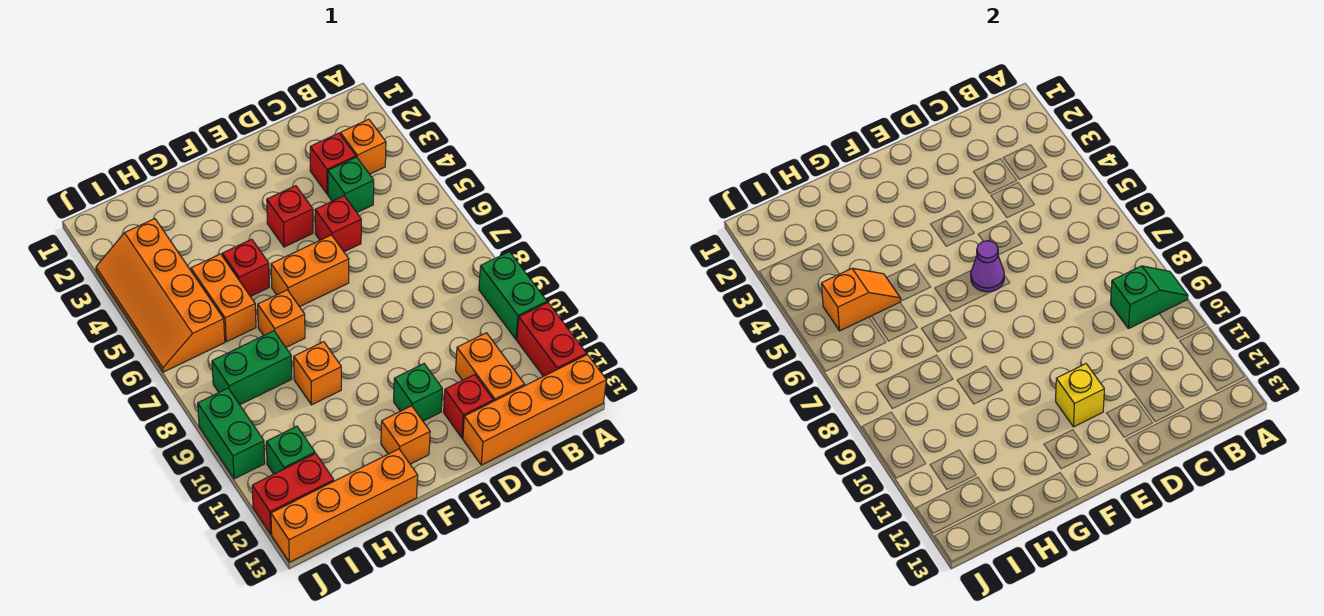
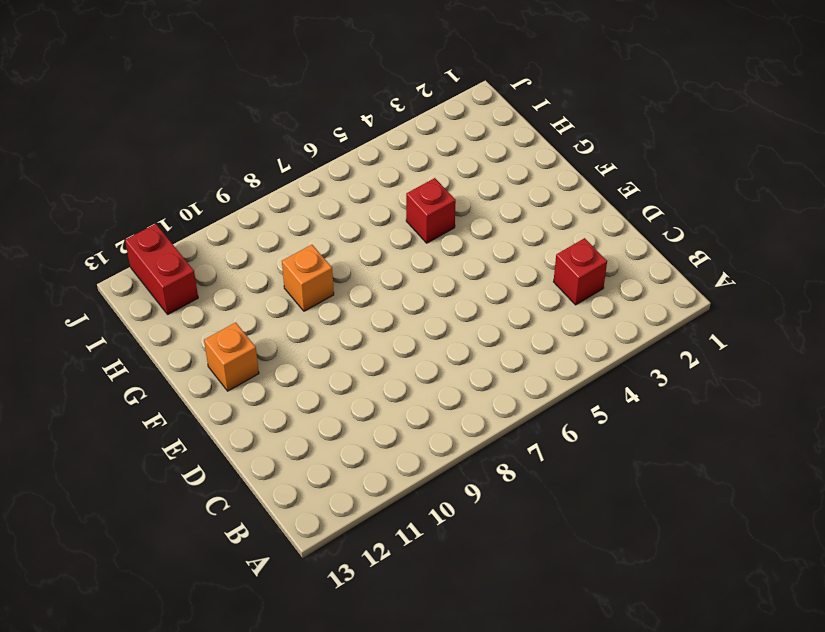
none -> green 1x2 brick [479,252,547,339]
none -> red 1x2 brick [517,303,586,376]
none -> orange 1x4 brick [463,355,606,465]

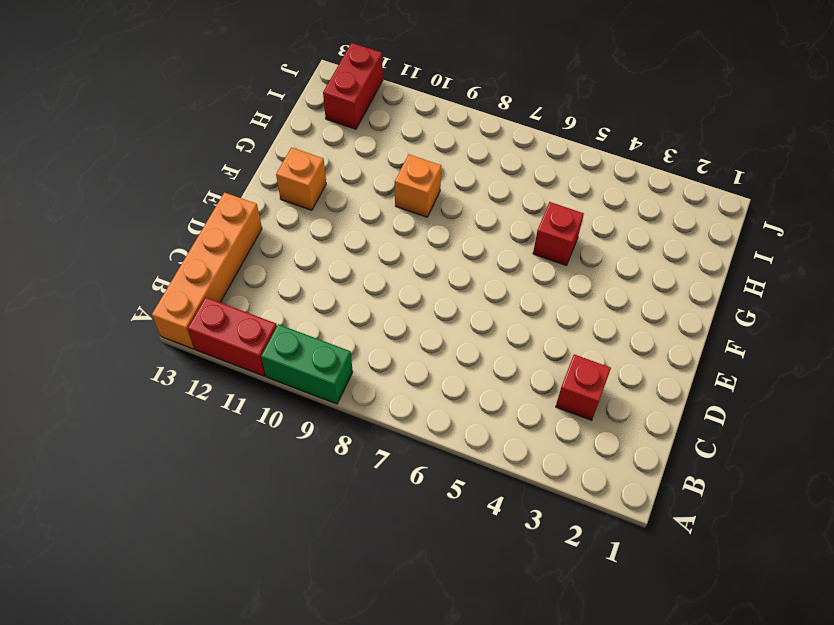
none -> orange 1x1 brick [340,119,386,174]
none -> green 1x1 brick [328,157,374,212]
none -> orange 1x2 brick [456,333,525,401]

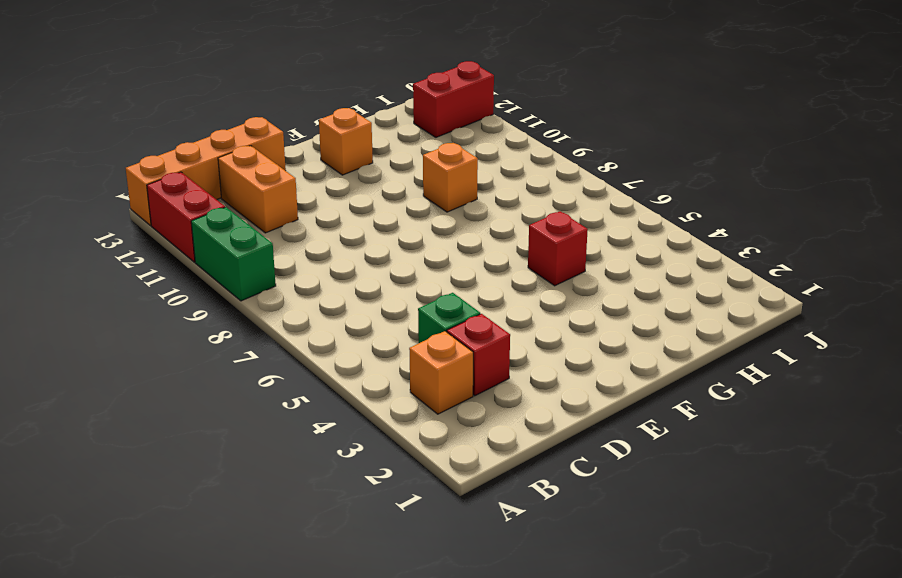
none -> red 1x1 brick [315,196,361,252]
none -> red 1x1 brick [444,375,493,438]
none -> red 1x1 brick [267,186,313,247]

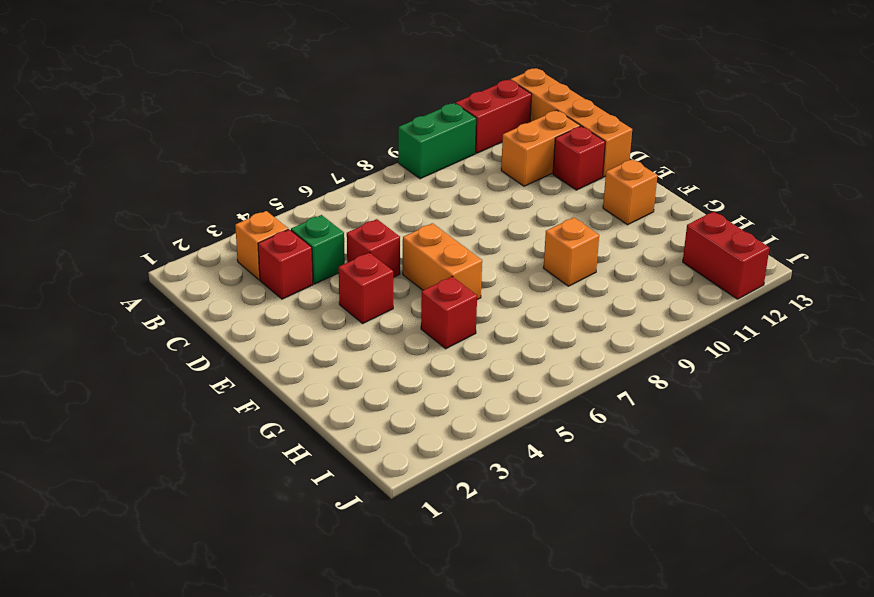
none -> green 1x1 brick [394,364,442,421]
none -> orange 1x1 brick [258,290,305,347]
none -> orange 1x4 brick [271,449,418,562]

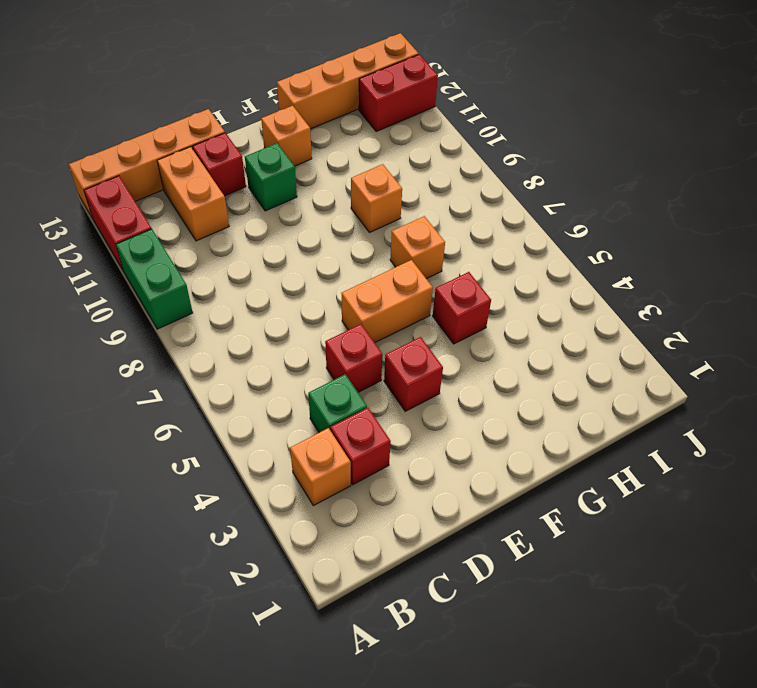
none -> orange 1x2 brick [191,254,256,342]
none -> green 1x2 brick [212,331,292,405]
none -> orange 2x4 slope [96,219,225,372]

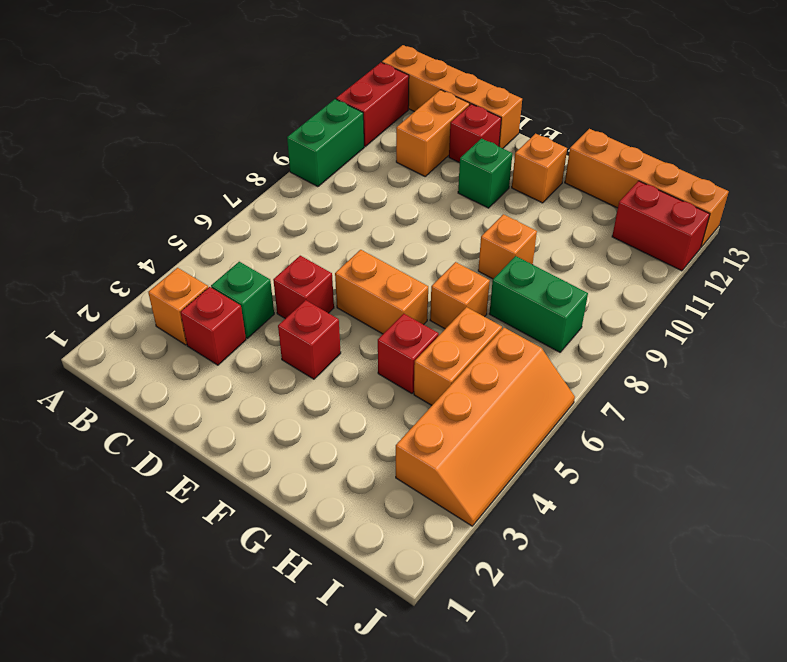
none -> green 1x1 brick [266,426,315,474]
none -> green 1x2 brick [198,388,265,479]
none -> green 1x2 slope [1111,266,1188,329]

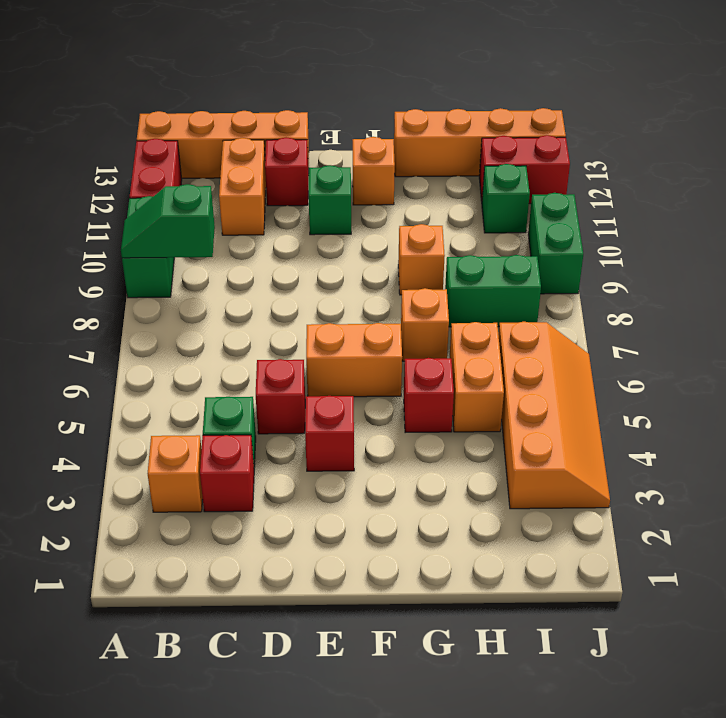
none -> purple 1x1 cone [971,241,1004,292]
none -> yellow 1x1 brick [1056,364,1104,427]
none -> orange 1x2 slope [821,268,901,331]

